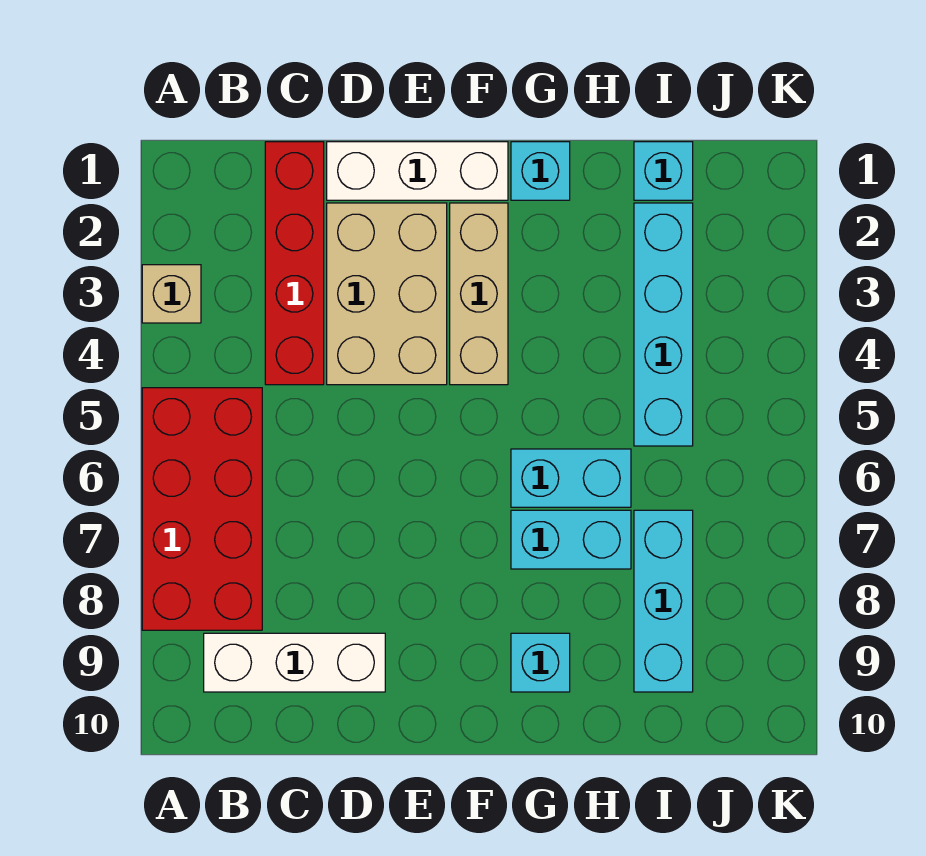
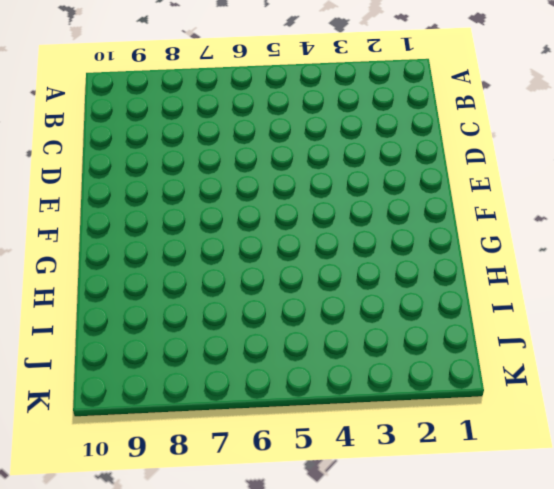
none -> tan 1x1 brick [142,265,201,323]
none -> red 2x4 brick [142,388,262,630]
none -> white 1x3 brick [204,633,385,692]

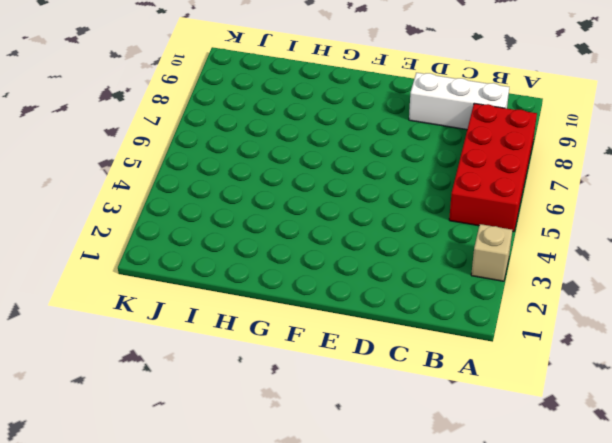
none -> red 1x4 brick [265,142,324,385]
none -> white 1x3 brick [327,142,508,200]
none -> tan 2x3 brick [327,203,447,385]

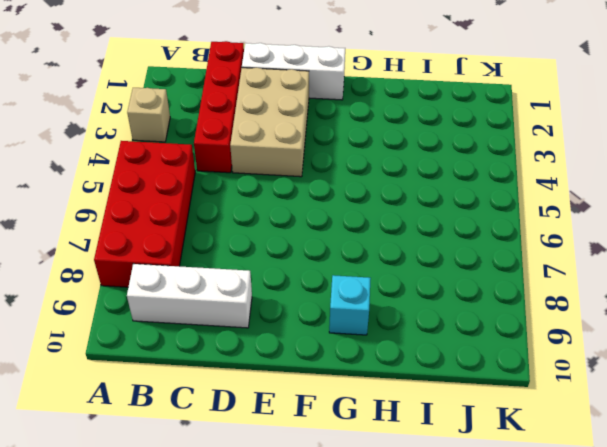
none -> tan 1x3 brick [450,203,508,385]
none -> cyan 1x1 brick [511,142,570,200]
none -> cyan 1x2 brick [511,449,631,507]

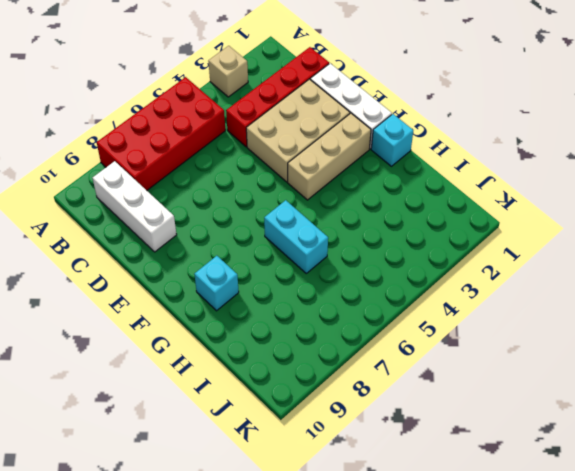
none -> cyan 1x2 brick [511,510,631,569]
none -> cyan 1x1 brick [634,142,693,200]
none -> cyan 1x4 brick [634,203,693,446]

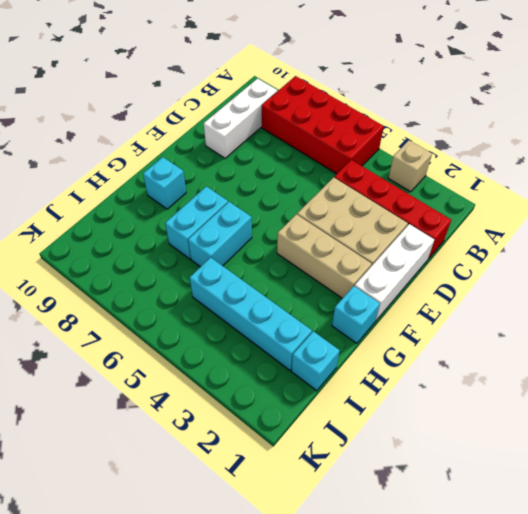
none -> cyan 1x3 brick [634,510,693,692]

